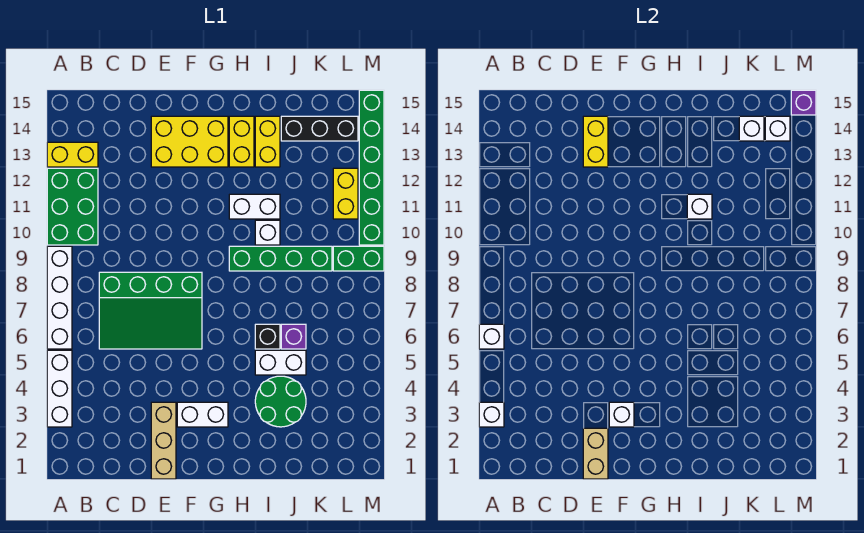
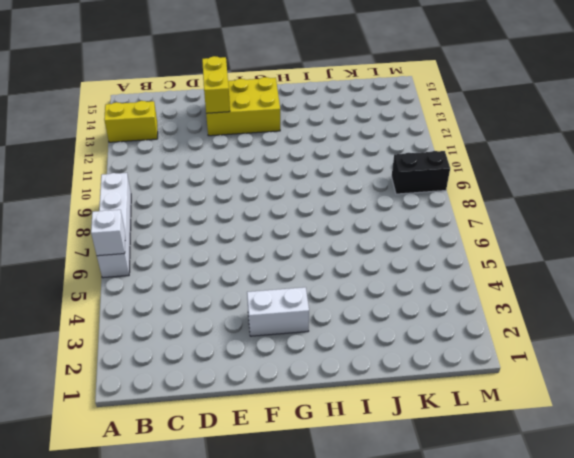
black 1x2 brick [392,151,450,194] -> green 1x2 brick [333,246,384,271]
none -> white 1x3 brick [47,350,72,427]
none -> green 2x3 brick [47,168,98,245]
none -> green 3x4 slope [99,272,202,349]
none -> tan 1x3 brick [151,402,176,479]

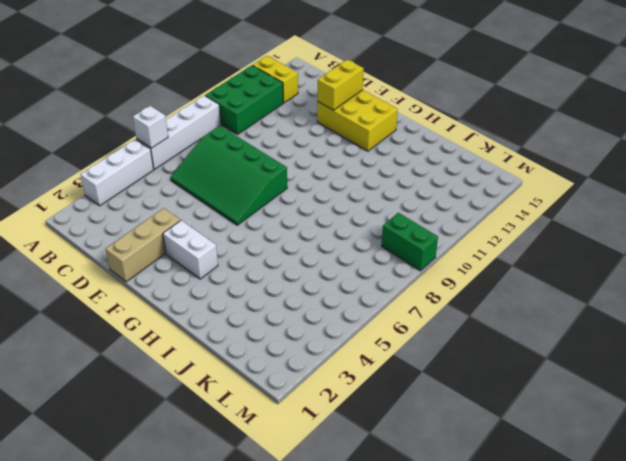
none -> green 1x4 brick [229,246,332,271]
none -> white 1x2 brick [229,194,280,219]
none -> yellow 1x2 brick [229,116,254,167]
none -> green 2x2 round brick [255,376,306,427]

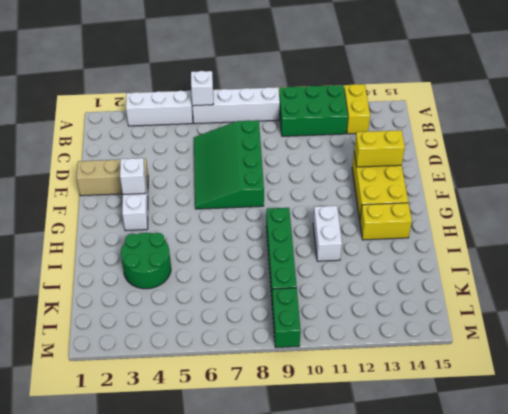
none -> white 1x2 brick [255,350,306,375]
none -> black 1x1 brick [255,324,280,349]
none -> white 1x1 brick [255,220,280,245]
none -> yellow 1x2 brick [255,116,280,167]

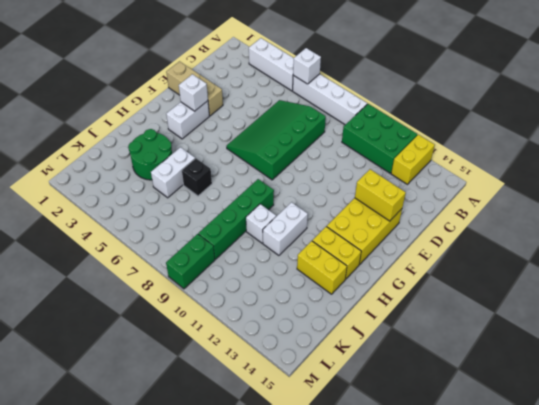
none -> purple 1x1 brick [281,324,306,349]
none -> black 1x3 brick [281,116,358,141]
none -> yellow 1x2 brick [333,168,358,219]
none -> green 1x6 brick [359,90,384,245]

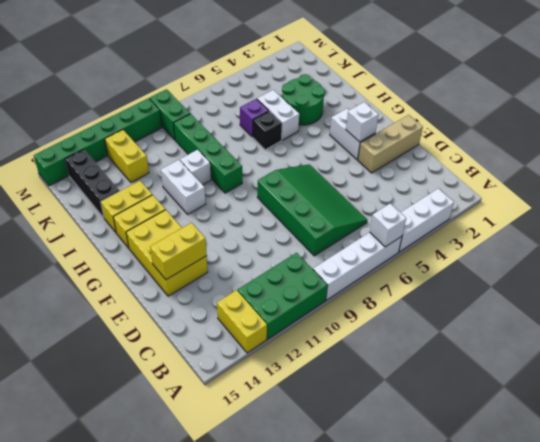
yellow 1x2 brick [105,130,149,182] -> yellow 1x2 brick turned to [333,168,358,219]
none -> white 1x1 brick [479,402,504,427]
none -> tan 1x2 brick [583,428,608,479]
none -> white 1x1 brick [687,194,712,219]
none -> white 1x1 brick [739,116,764,141]

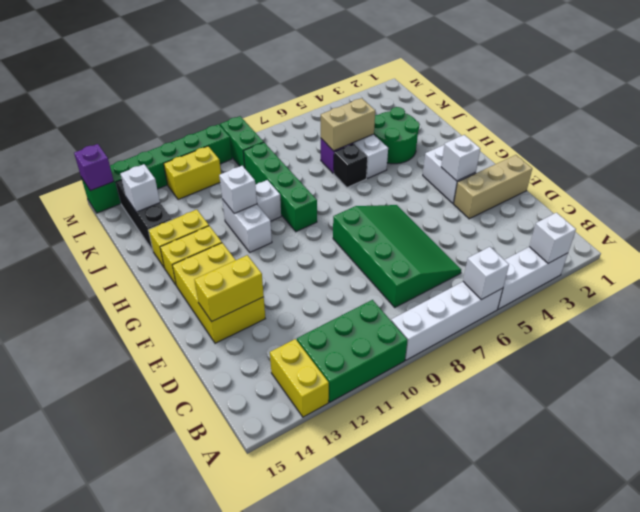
tan 1x2 brick [321,98,375,151] -> tan 1x2 brick moved to [583,428,608,479]
none -> white 1x1 brick [765,116,790,141]

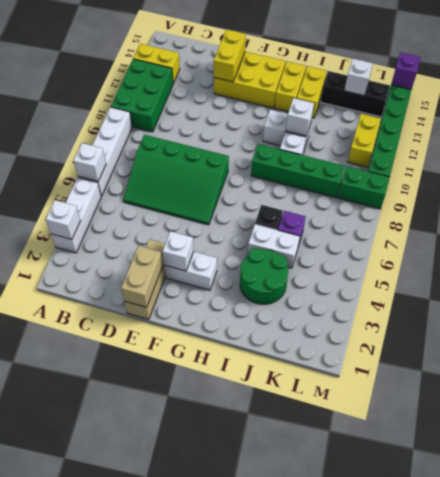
none -> white 1x1 brick [765,116,790,141]

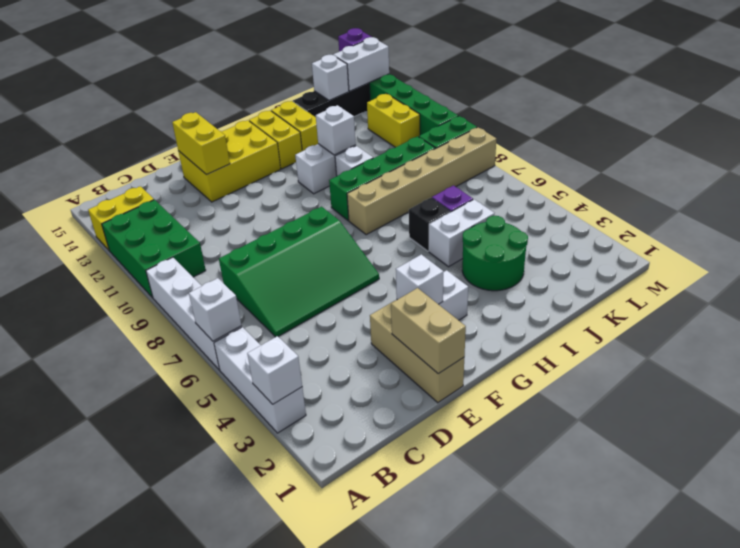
tan 1x6 brick [347,127,496,235] -> none
white 1x2 brick [333,37,389,91] -> white 1x1 brick [765,116,790,141]

